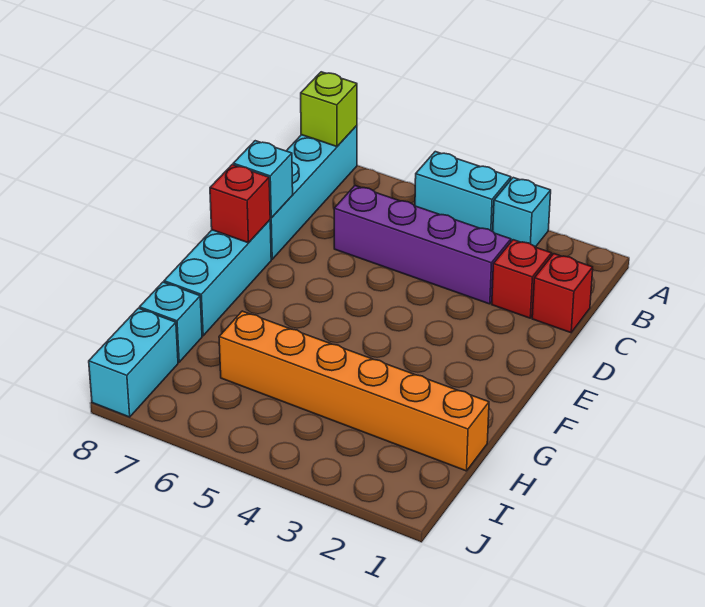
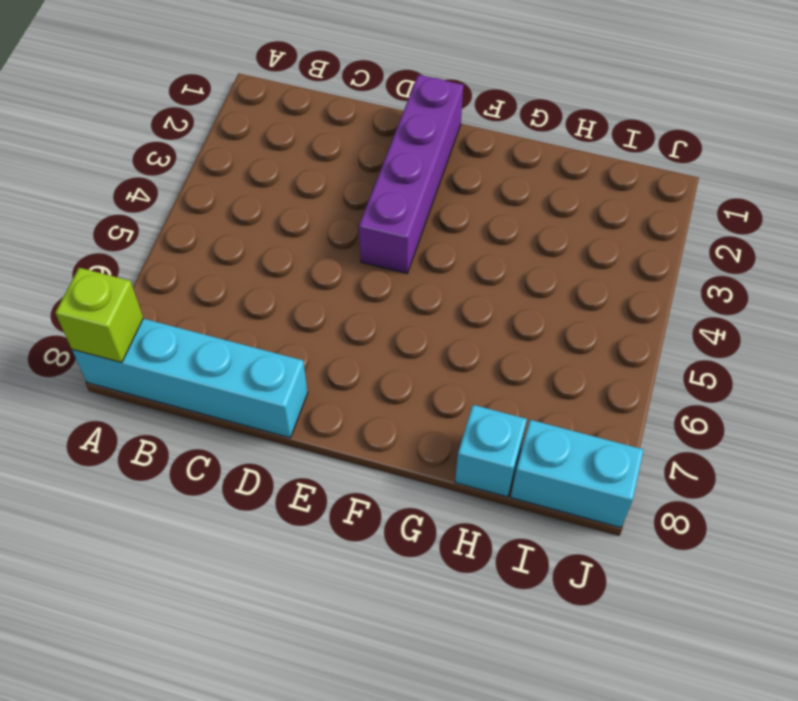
purple 1x4 brick [359,75,463,274] -> purple 1x4 brick moved to [334,186,511,304]
none -> cyan 1x1 brick [493,178,551,247]
none -> cyan 1x2 brick [415,152,511,231]
none -> red 1x1 brick [532,254,593,333]

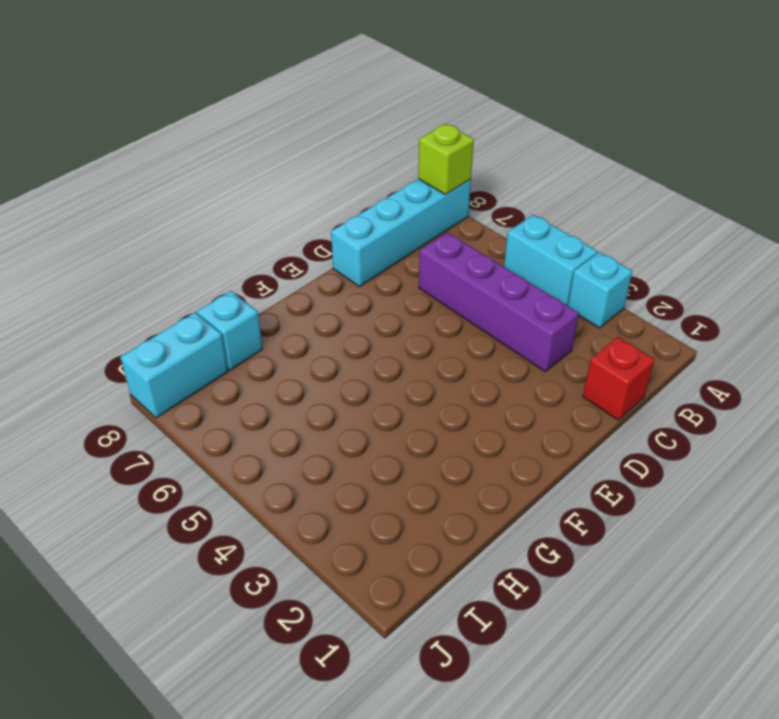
none -> red 1x1 brick [492,240,552,318]
none -> cyan 1x3 brick [164,220,271,336]
none -> orange 1x6 brick [219,311,489,471]

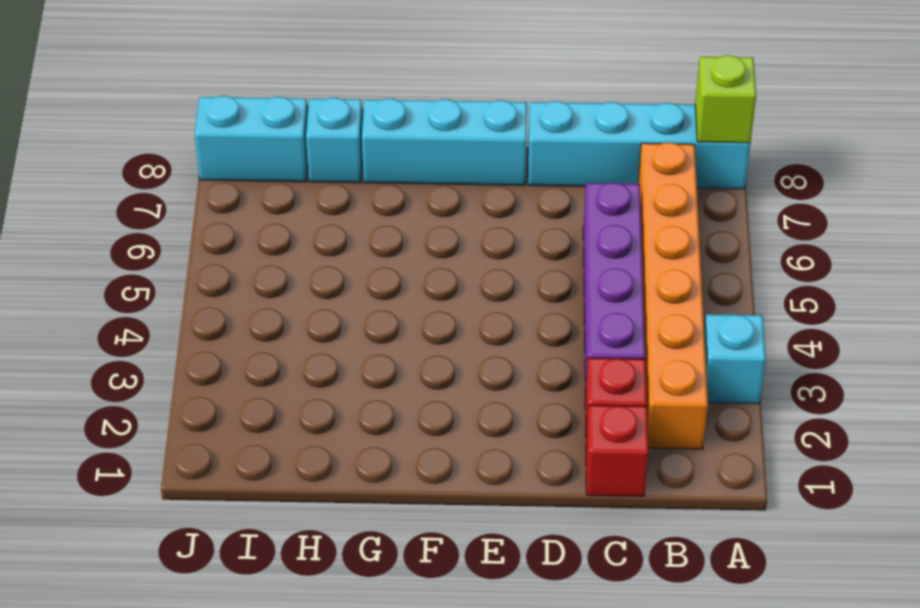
orange 1x6 brick [638,143,708,449] -> orange 1x6 brick moved to [219,311,489,471]
none -> cyan 1x2 brick [415,152,511,231]
none -> cyan 1x1 brick [233,141,293,218]
none -> red 1x1 brick [210,165,270,243]

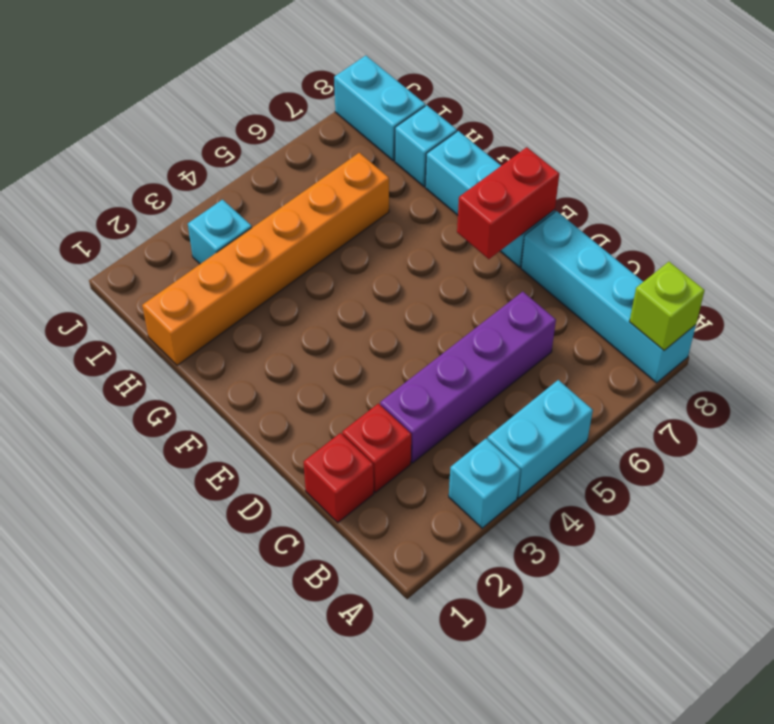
red 1x2 brick [457,147,559,259] -> red 1x1 brick [210,165,270,243]
cyan 1x1 brick [188,200,252,264] -> cyan 1x1 brick moved to [233,141,293,218]

